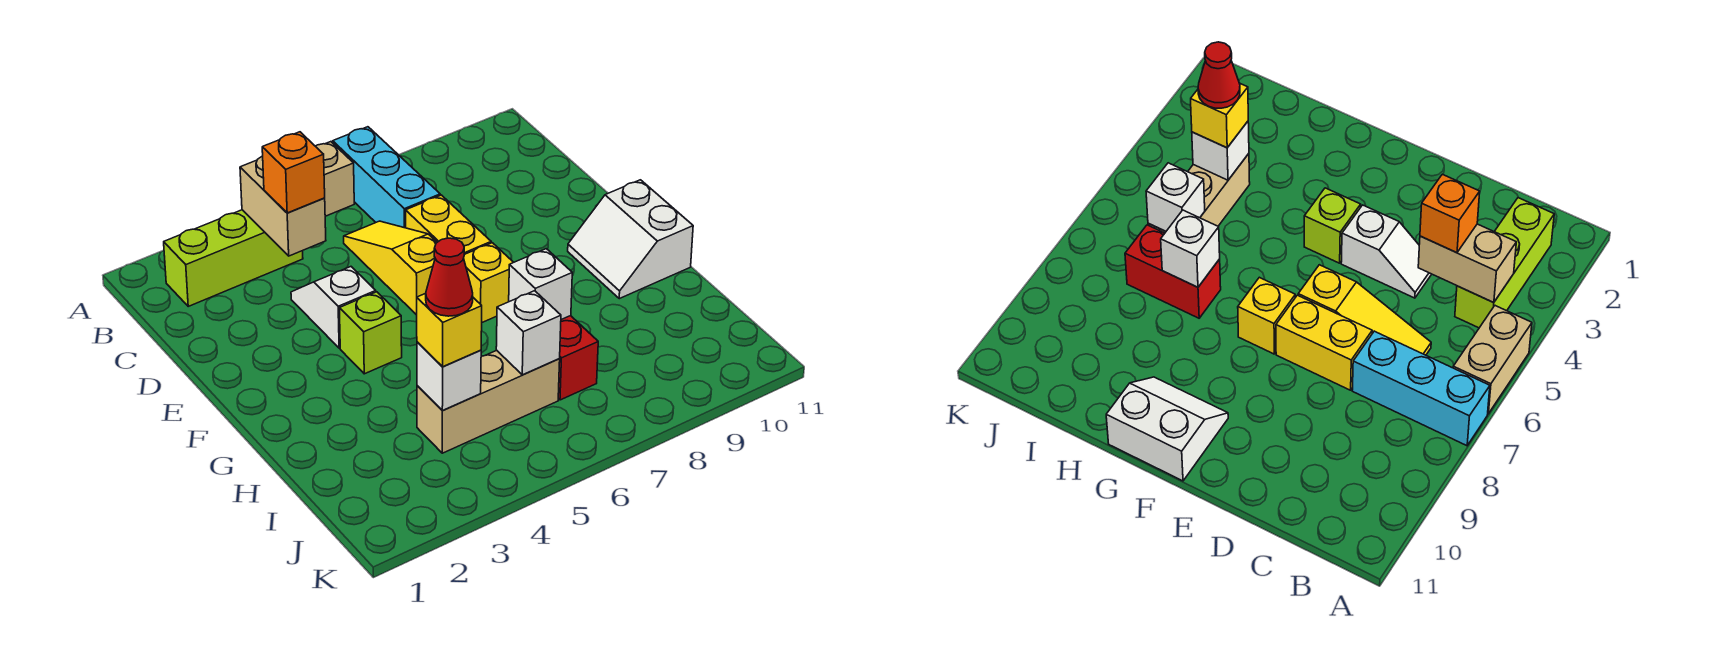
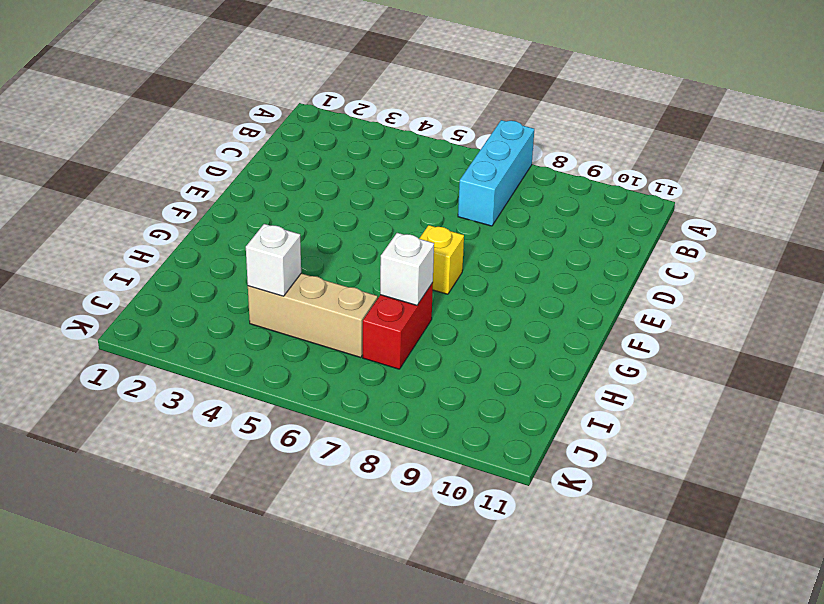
none -> tan 1x2 brick [316,142,354,216]
none -> lime 1x3 brick [164,210,303,306]
none -> yellow 1x3 slope [344,221,437,315]

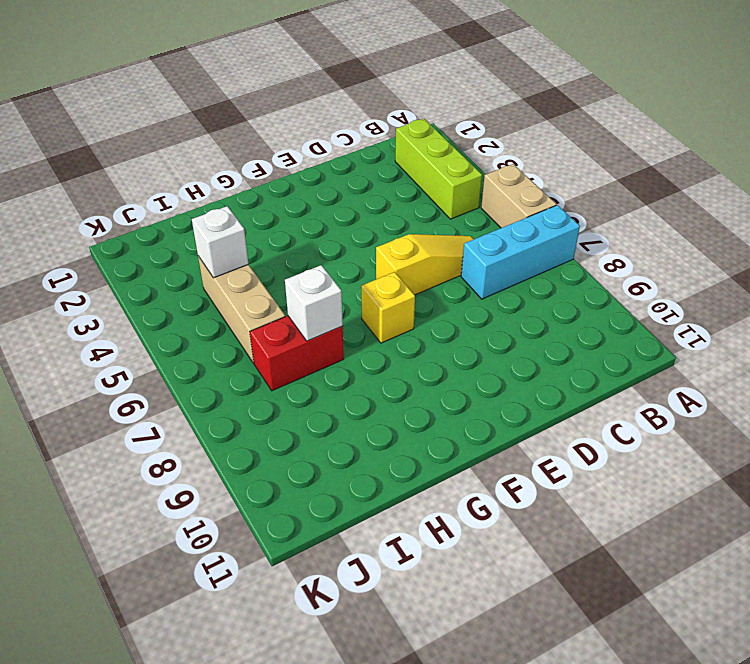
none -> white 1x2 slope [291,267,376,348]
none -> yellow 1x2 brick [406,195,491,254]
none -> lime 1x1 brick [339,292,402,374]

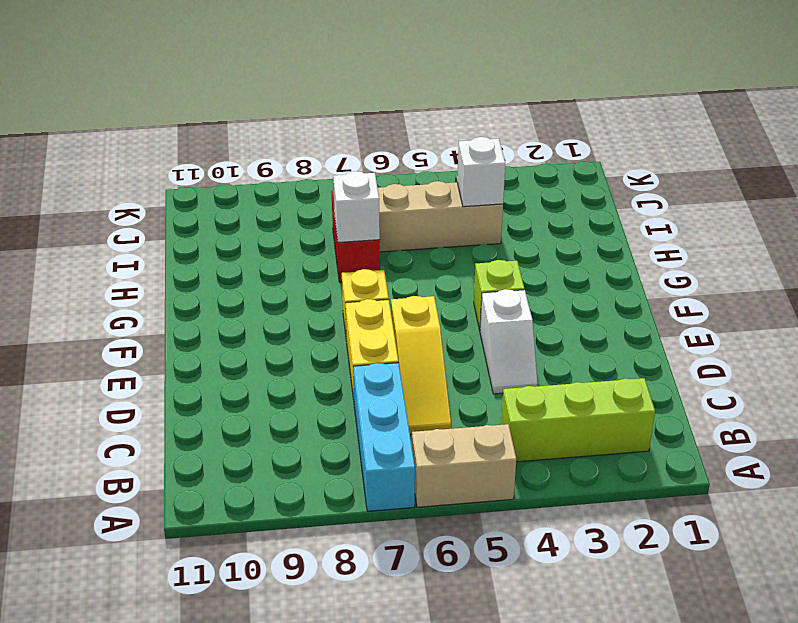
none -> white 2x2 slope [568,180,693,299]
none -> tan 1x2 brick [240,156,326,256]
none -> white 1x1 brick [496,291,561,375]

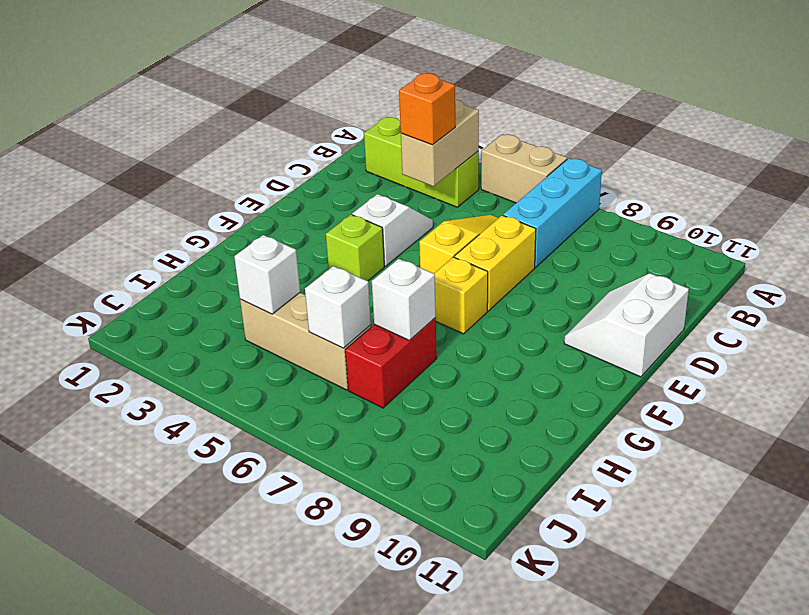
white 2x2 slope [564,273,689,377] -> white 2x2 slope moved to [568,180,693,299]
none -> yellow 1x1 brick [417,293,482,367]
none -> red 1x1 cone [426,238,473,316]

